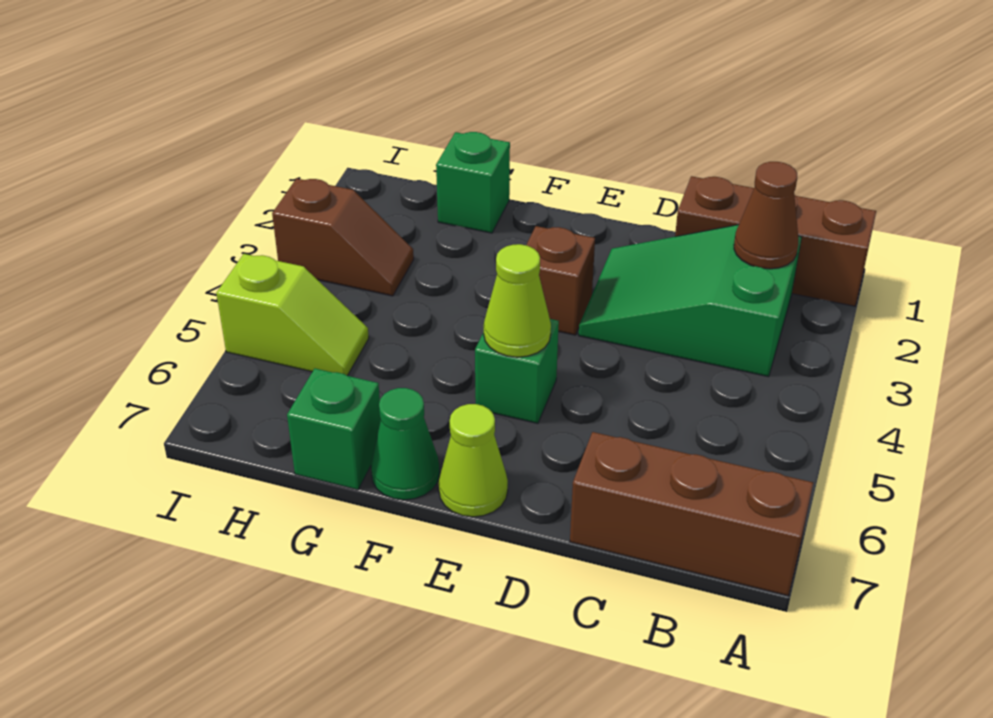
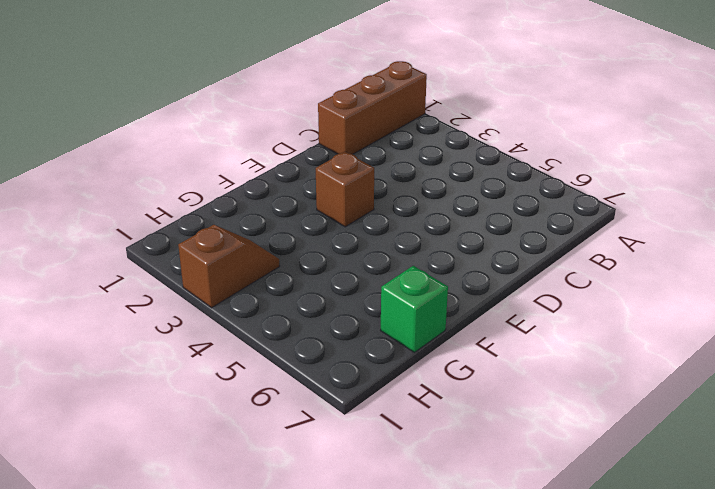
none -> brown 1x3 brick [570,432,813,596]
none -> green 2x3 slope [579,225,802,377]
none -> green 1x1 brick [475,319,559,424]

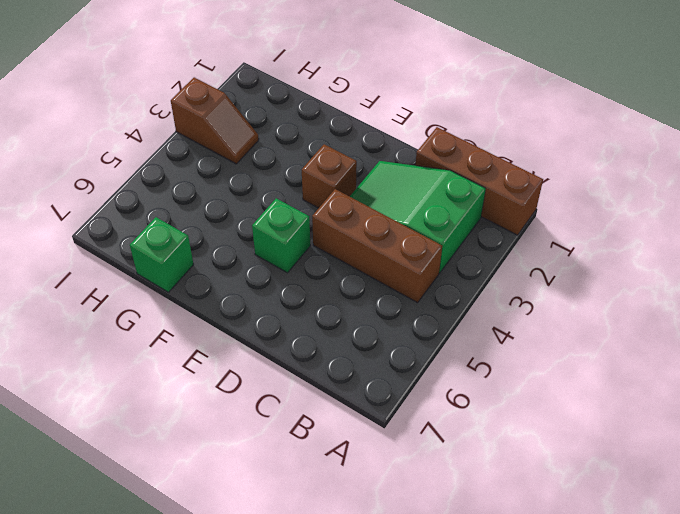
brown 1x3 brick [312,189,442,303] -> brown 1x3 brick moved to [570,432,813,596]
none -> lime 1x1 cone [439,404,508,517]
none -> green 1x1 cone [371,388,440,500]
none -> green 1x1 brick [436,132,510,233]

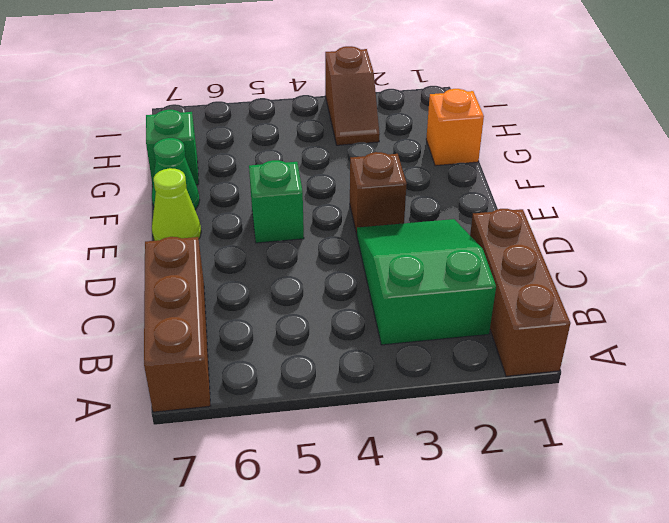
orange 1x1 brick [426,89,484,166] -> green 1x1 brick [436,132,510,233]
none -> lime 1x2 slope [216,254,369,376]
none -> brown 1x1 cone [734,162,798,269]
none -> lime 1x1 cone [484,244,551,357]

